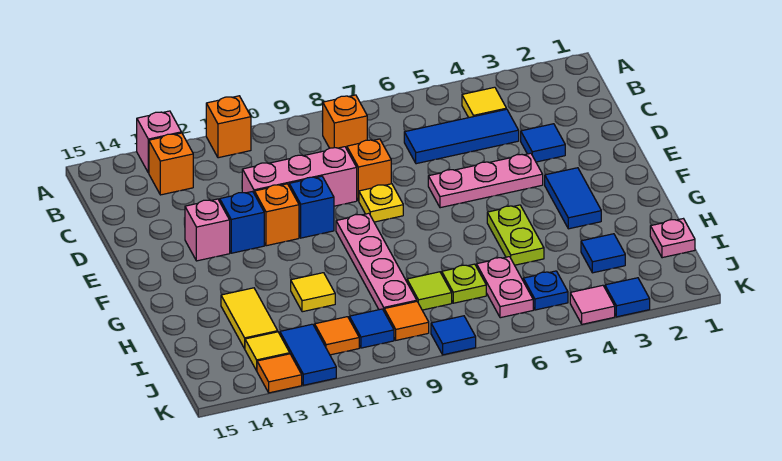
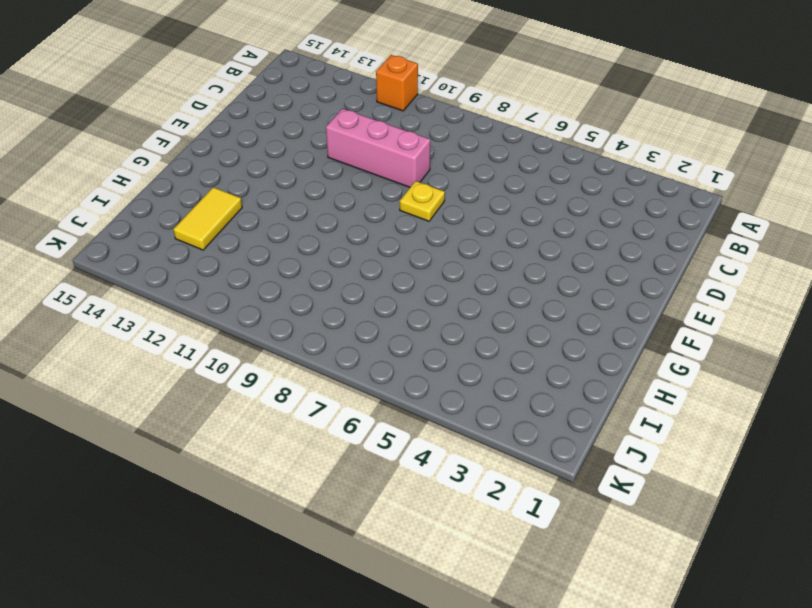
none -> pink 1x1 brick [137,111,181,173]
none -> yellow 1x1 tile [462,87,506,118]
none -> orange 1x1 brick [322,95,367,149]
none -> orange 1x1 brick [149,133,193,195]

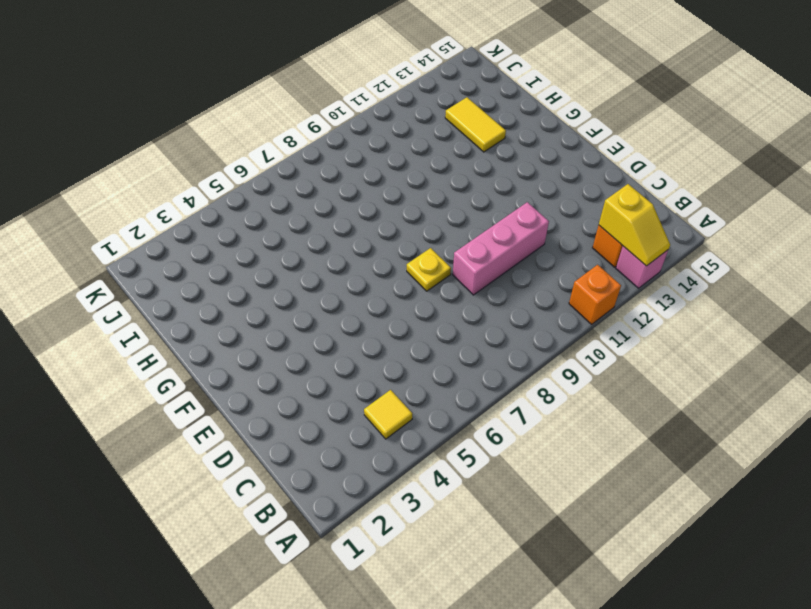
yellow 1x2 slope [599,184,670,266] -> none
none -> orange 1x1 brick [322,95,367,149]
none -> blue 1x3 tile [404,109,519,164]
none -> blue 1x1 tile [521,124,565,162]
none -> orange 1x1 brick [347,139,391,201]

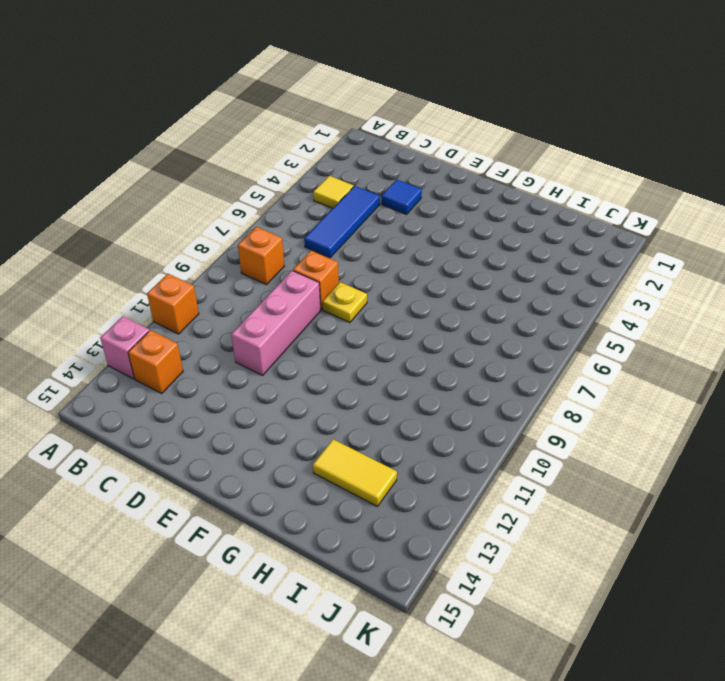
none -> pink 1x3 plate [428,153,543,208]
none -> blue 1x1 brick [289,176,334,238]
none -> orange 1x1 brick [255,184,299,246]
none -> blue 1x1 brick [220,191,264,253]

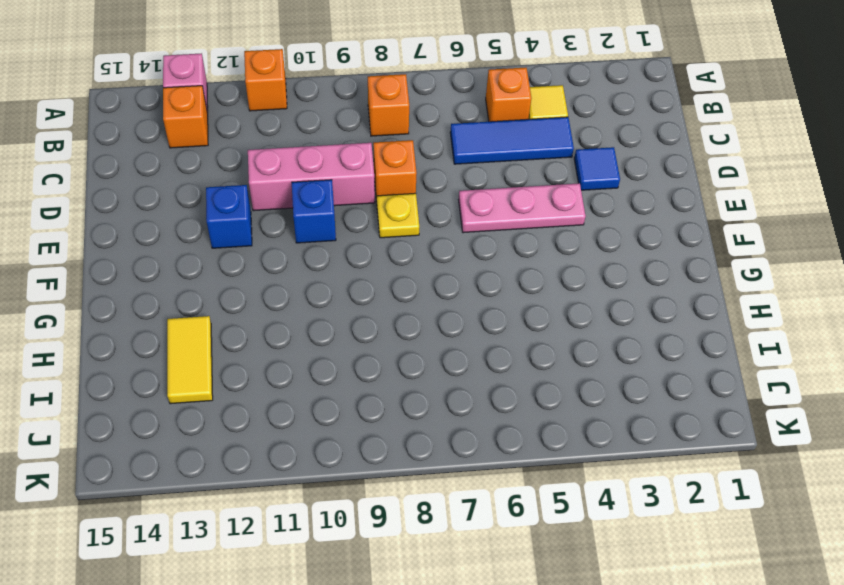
orange 1x1 brick [486,68,531,122] -> orange 1x1 brick moved to [255,184,299,246]
none -> pink 1x1 brick [185,199,230,261]
none -> blue 1x2 tile [545,168,601,229]
none -> pink 1x4 plate [336,213,417,310]
none -> lime 1x2 plate [487,205,544,265]

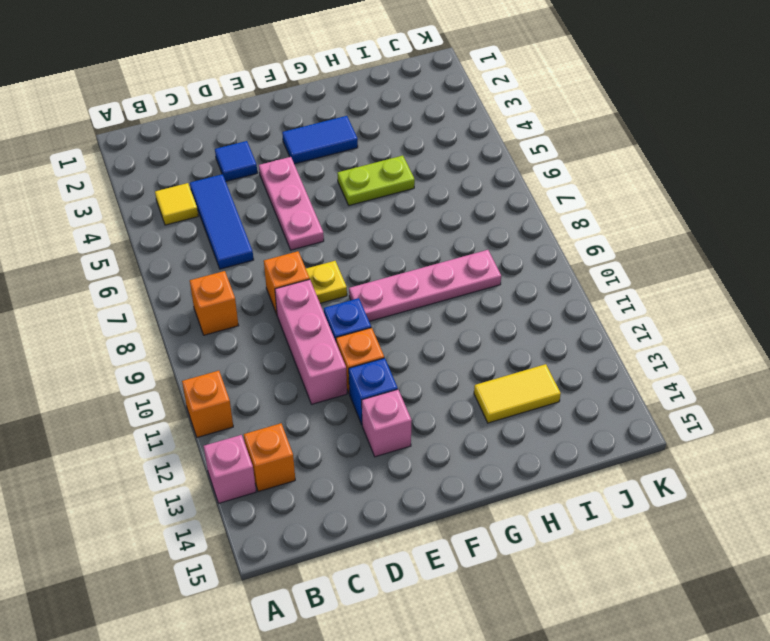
none -> yellow 1x1 tile [291,273,335,312]
none -> pink 1x1 plate [650,219,695,258]
none -> blue 1x1 tile [581,234,625,273]
none -> pink 1x2 plate [477,257,533,318]

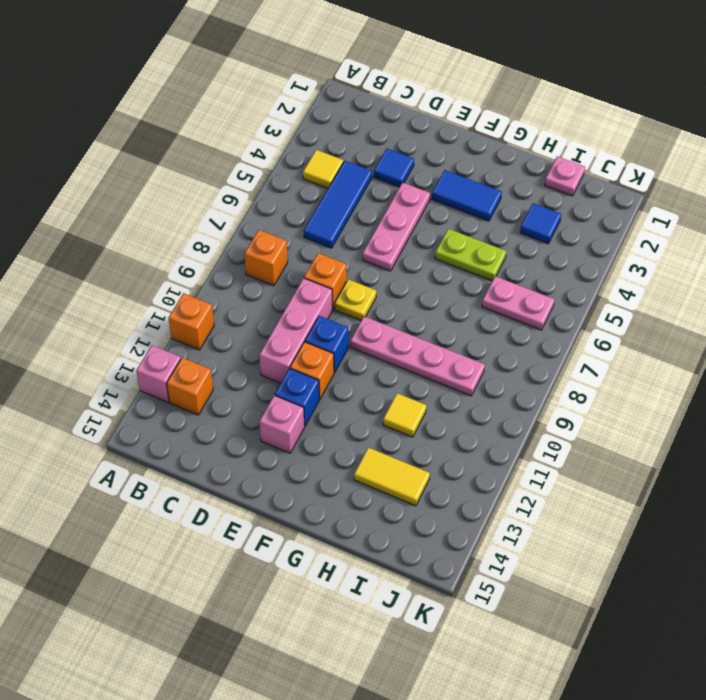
none -> lime 1x1 plate [442,264,486,303]
none -> lime 1x1 tile [407,272,452,310]
none -> blue 1x1 plate [523,271,568,310]
none -> orange 1x1 tile [384,302,429,340]

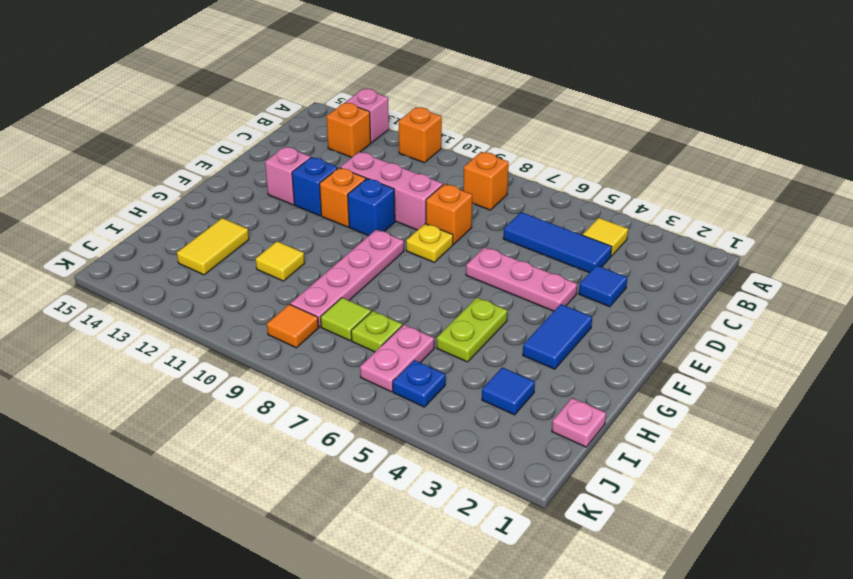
none -> blue 1x1 tile [349,309,394,348]
none -> orange 1x1 tile [315,317,359,355]
none -> blue 1x2 tile [280,324,336,385]
none -> yellow 1x1 tile [245,332,290,371]

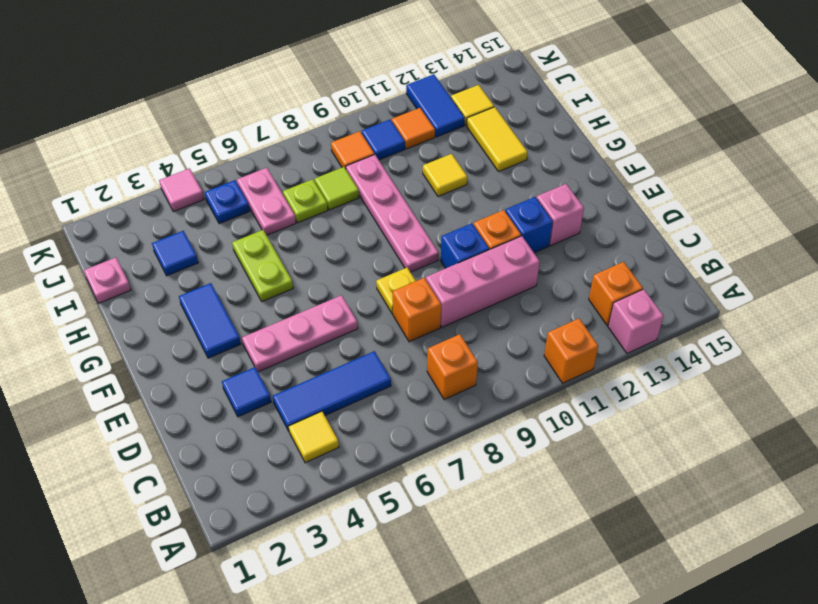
none -> blue 1x1 tile [605,278,650,317]
none -> blue 1x1 tile [431,316,476,355]
none -> orange 1x1 tile [257,354,302,393]

